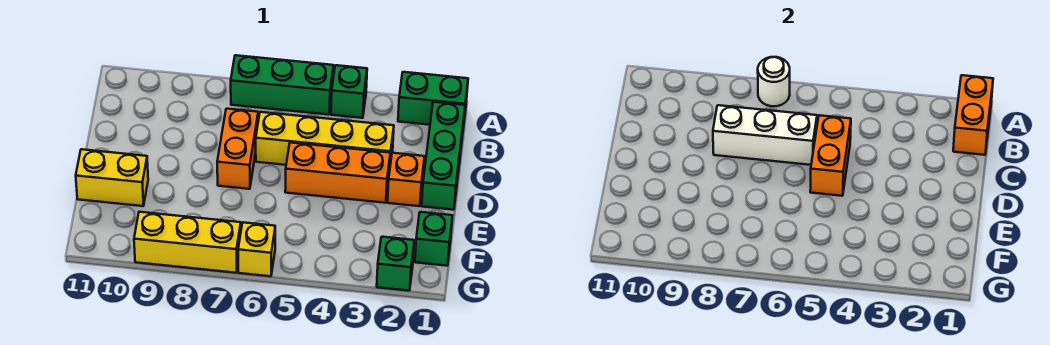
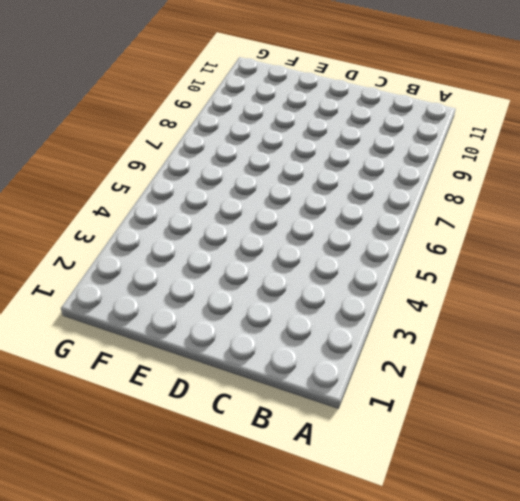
none -> green 1x2 brick [398,72,468,125]
none -> green 1x1 brick [331,65,367,118]
none -> green 1x3 brick [231,55,334,115]

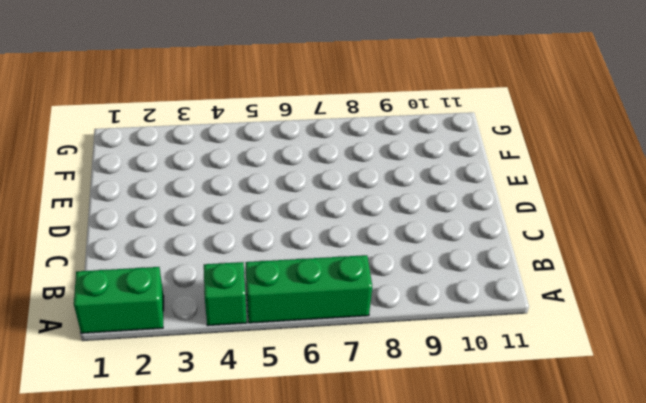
none -> green 1x3 brick [422,102,465,210]
none -> yellow 1x4 brick [256,112,394,165]
none -> orange 1x2 brick [217,109,258,189]

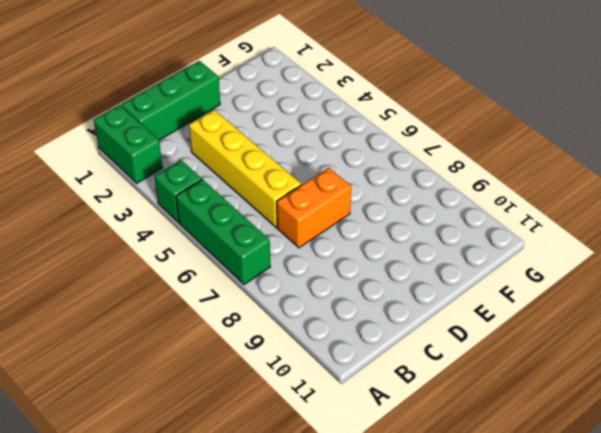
none -> orange 1x1 brick [388,153,425,206]
none -> orange 1x3 brick [285,143,390,203]
none -> yellow 1x2 brick [76,149,148,206]

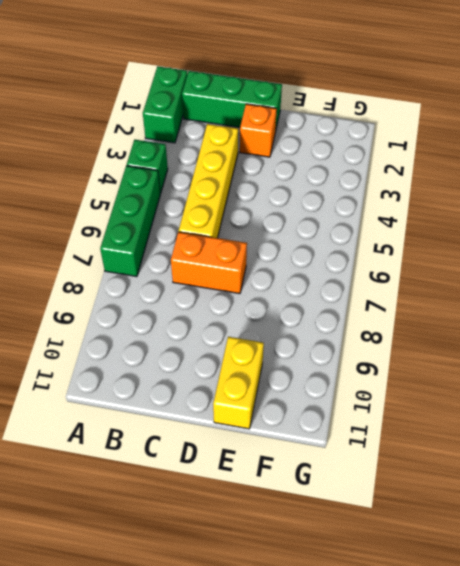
none -> orange 1x3 brick [285,143,390,203]
none -> green 1x1 brick [415,212,452,266]
none -> green 1x1 brick [377,237,414,291]

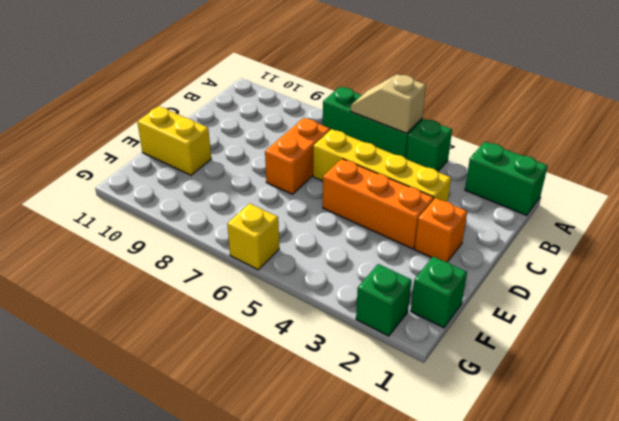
tan 1x2 slope [351,74,426,133] -> none
none -> green 1x3 brick [422,102,465,210]
none -> yellow 1x3 brick [134,212,241,273]
none -> orange 1x2 brick [953,75,993,155]

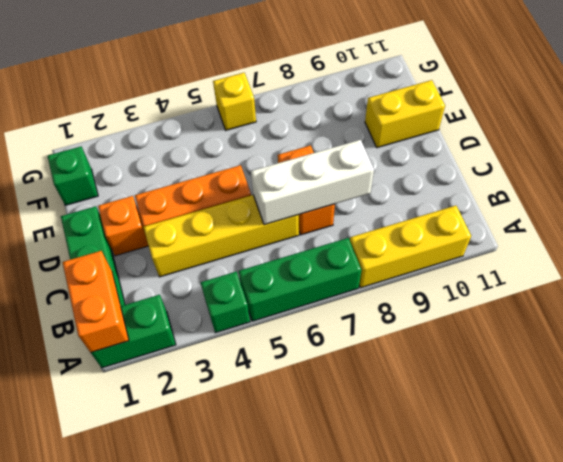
yellow 1x3 brick [350,206,471,288] -> yellow 1x3 brick moved to [134,212,241,273]
none -> green 1x1 brick [377,237,414,291]
none -> white 1x1 round brick [758,57,790,106]
none -> orange 1x2 brick [810,115,851,196]

